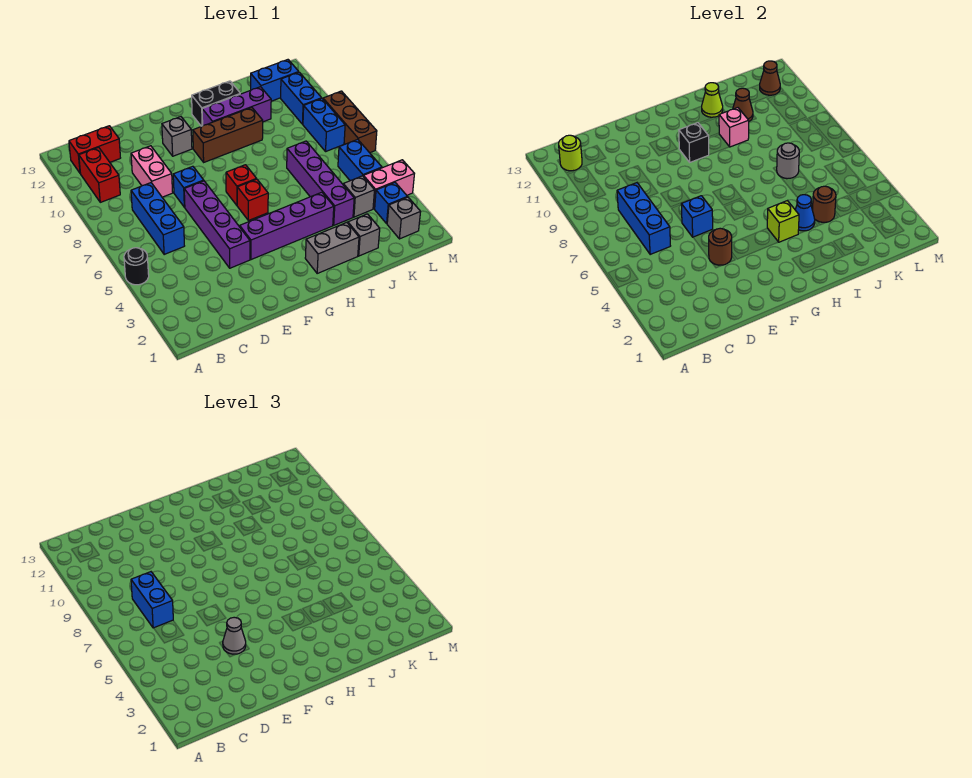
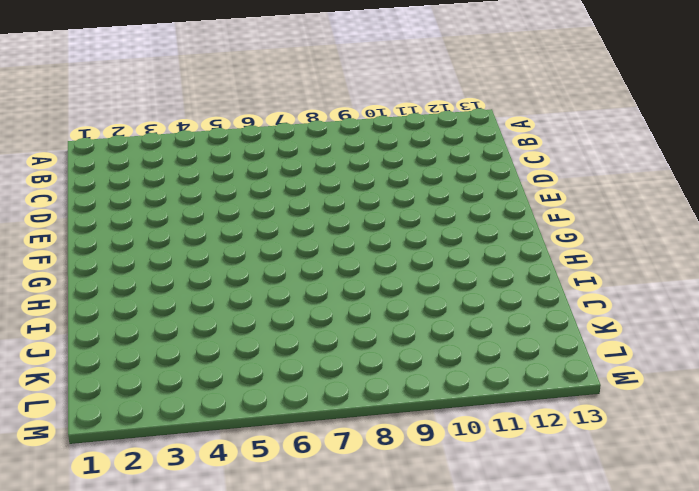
none -> black 1x1 round brick [124,248,149,285]
none -> red 1x2 brick [79,147,120,202]
none -> red 1x2 brick [69,126,120,174]
none -> blue 1x3 brick [131,183,184,254]

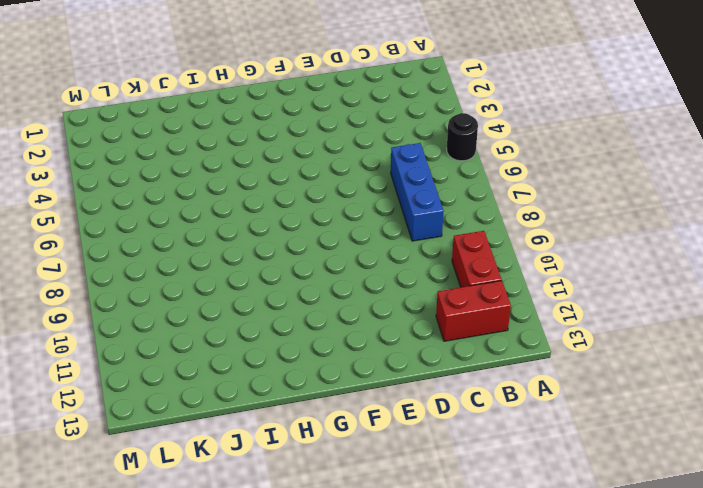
none -> pink 1x2 brick [131,146,173,197]
none -> purple 1x4 brick [184,181,250,268]
none -> blue 1x1 brick [173,166,204,207]
none -> purple 1x4 brick [240,192,334,260]

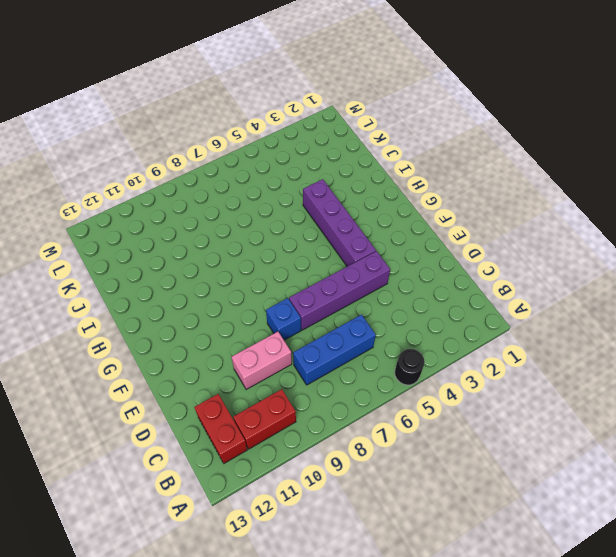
none -> grey 1x1 brick [162,117,192,156]
none -> red 1x1 brick [237,179,268,220]
none -> red 1x1 brick [226,165,256,205]
none -> brown 1x3 brick [193,108,263,162]

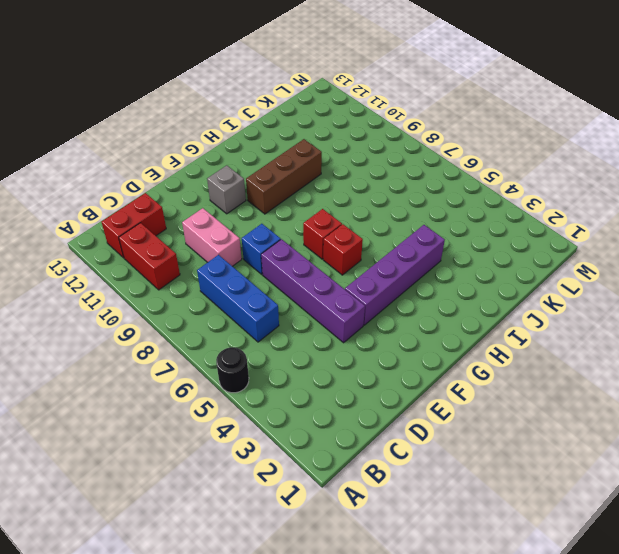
none -> grey 1x2 brick [305,223,359,273]
none -> purple 1x3 brick [202,87,271,126]
none -> black 1x2 brick [192,81,240,126]
none -> grey 1x1 brick [348,214,380,256]

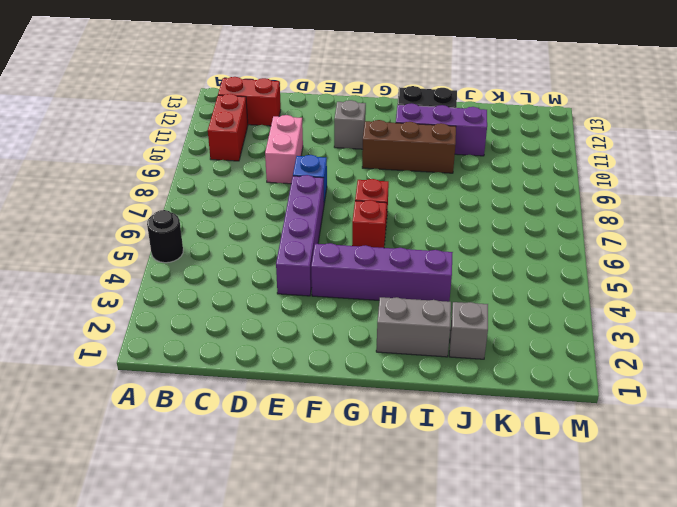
none -> blue 1x3 brick [131,183,184,254]
none -> purple 1x4 brick [287,141,354,225]
none -> grey 1x1 brick [343,176,374,217]
none -> blue 1x2 brick [251,60,298,101]

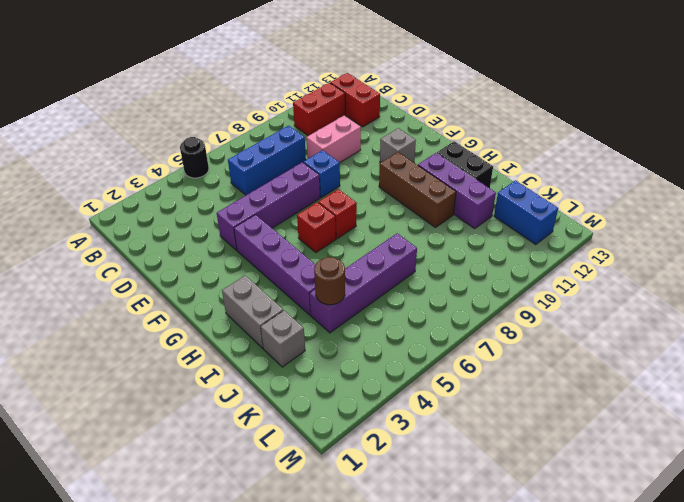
none -> grey 1x1 brick [343,176,374,217]
none -> grey 1x1 brick [387,197,421,239]
none -> blue 1x1 brick [375,183,408,223]
none -> pink 1x2 brick [363,160,414,209]

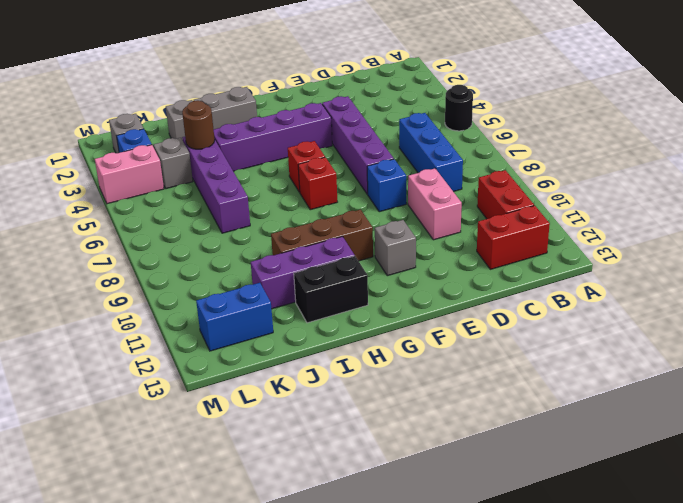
none -> blue 1x2 brick [338,139,382,181]
none -> blue 1x2 brick [303,99,345,151]
none -> blue 1x2 brick [281,72,322,124]
none -> brown 1x3 brick [323,91,377,153]

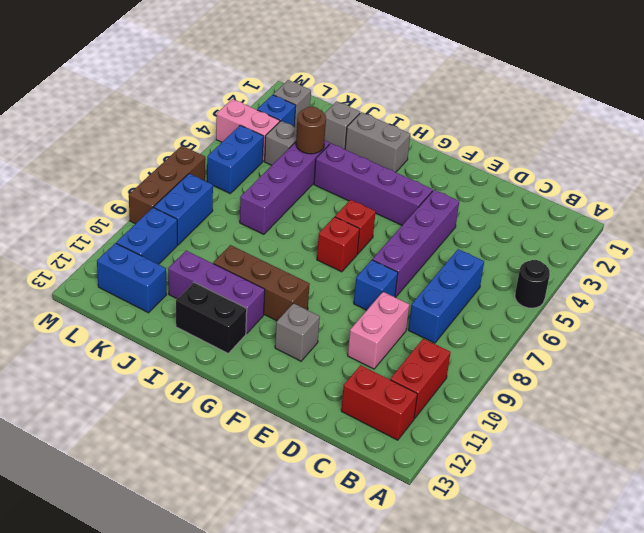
none -> lime 1x1 round brick [559,135,582,171]
none -> blue 1x3 brick [617,183,670,254]
none -> brown 1x1 round brick [709,228,732,265]
none -> blue 1x1 brick [681,196,713,237]

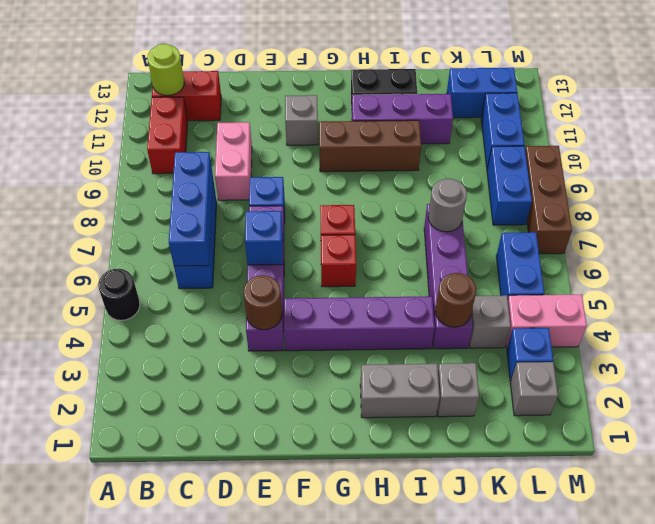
none -> black 1x1 brick [679,123,709,162]
none -> lime 1x1 brick [767,201,799,242]
none -> blue 1x1 cone [795,195,815,231]
none -> pink 1x1 brick [719,108,749,147]

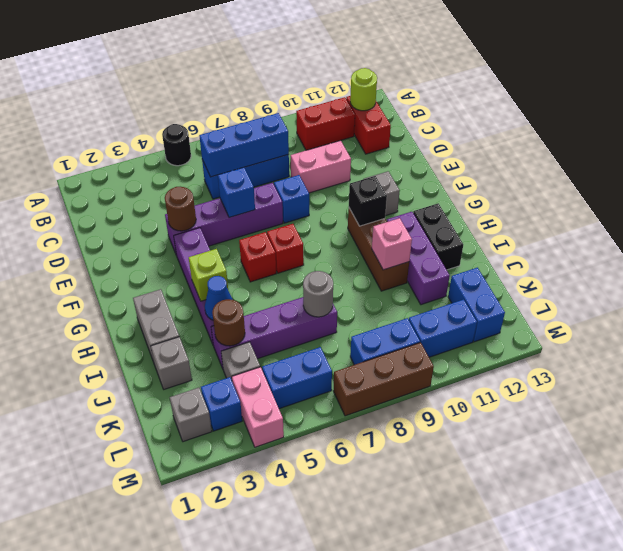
none -> lime 1x1 cone [702,83,723,117]
none -> brown 1x1 cone [733,88,753,121]
none -> brown 1x1 cone [760,61,780,95]
none -> blue 1x2 brick [131,572,173,628]

